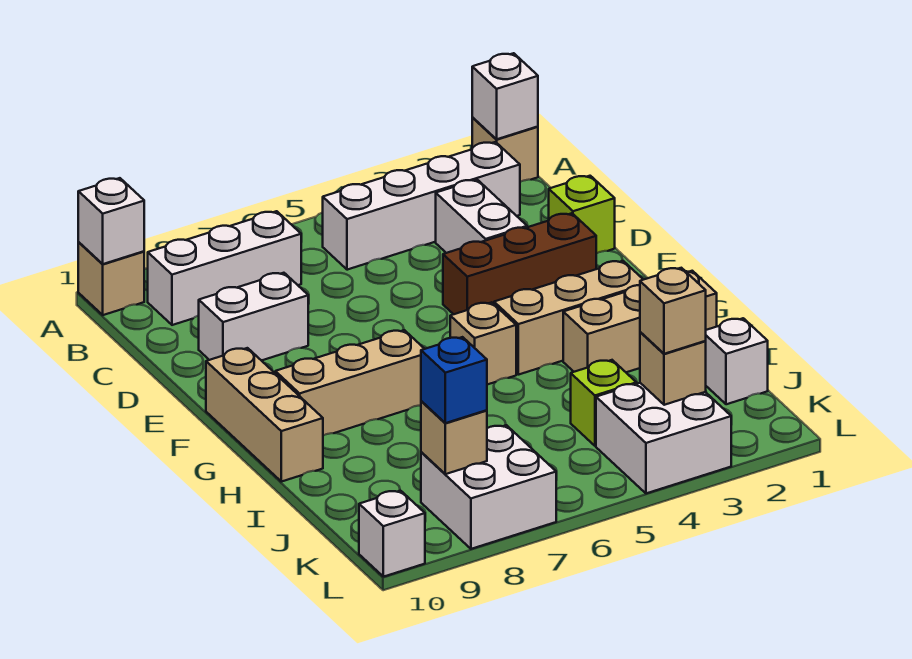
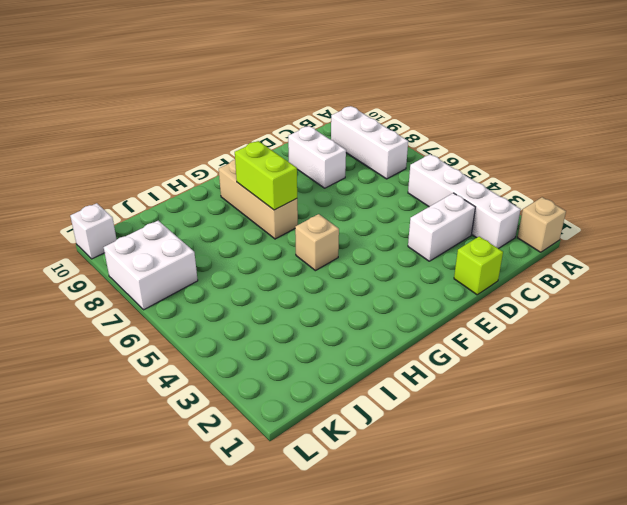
lime 1x2 brick [235,141,297,210] -> none
none -> tan 1x1 brick [78,242,144,315]
none -> brown 1x3 brick [443,213,596,314]
none -> tan 1x3 brick [206,348,323,482]

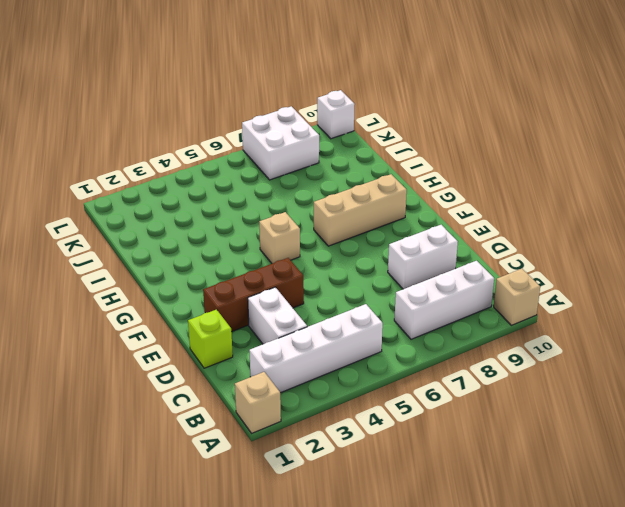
none -> tan 1x3 brick [206,348,323,482]
none -> tan 1x3 brick [494,261,643,375]
none -> tan 1x3 brick [563,271,717,372]

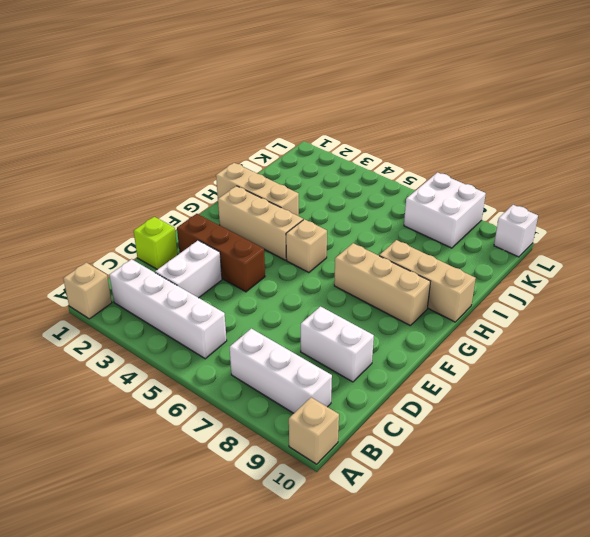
tan 1x3 brick [379,240,476,322] -> tan 1x3 brick turned to [206,348,323,482]
none -> white 1x1 brick [706,318,768,404]
none -> lime 1x1 brick [571,360,637,446]
none -> white 2x2 brick [596,383,731,493]

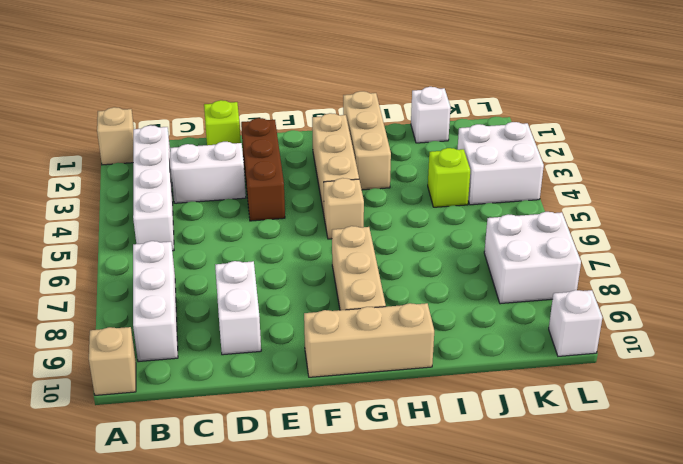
none -> white 1x1 brick [472,53,538,139]
none -> white 1x1 brick [78,178,144,264]
none -> tan 1x1 brick [640,332,706,405]

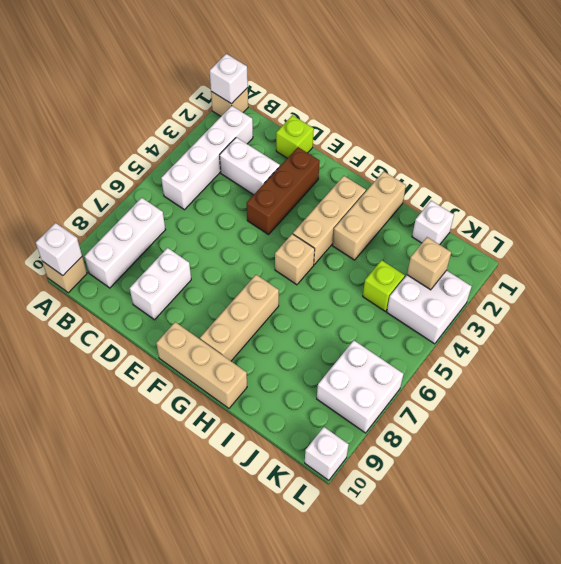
none -> tan 1x1 brick [421,401,487,474]
none -> tan 1x1 brick [640,268,706,354]
none -> blue 1x1 brick [421,337,487,423]

